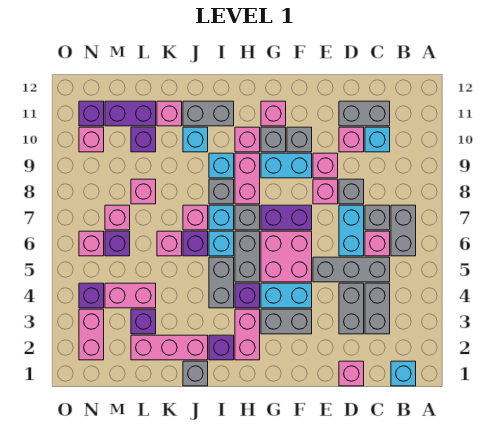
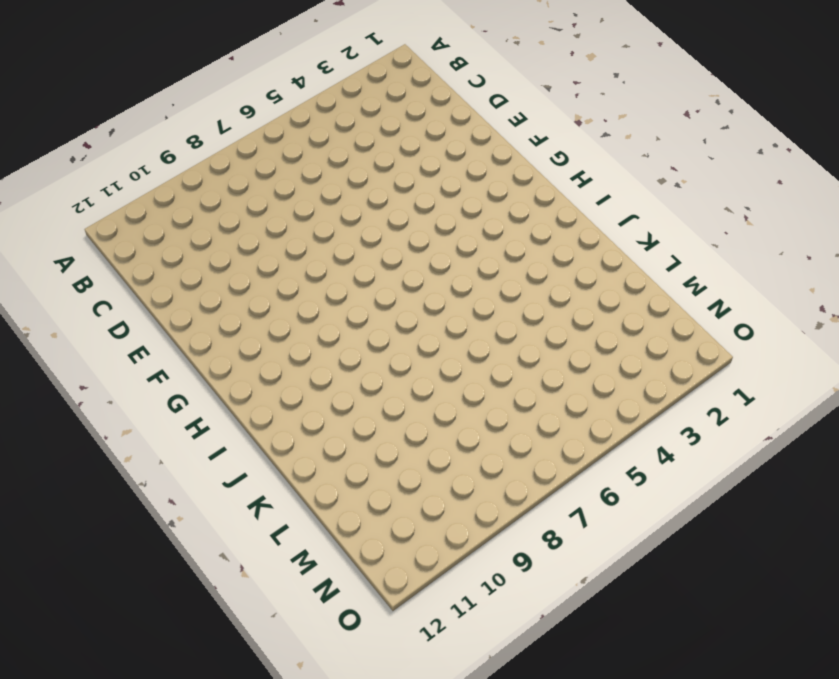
none -> cyan 1x1 brick [391,361,416,386]
none -> grey 1x2 brick [391,205,416,256]
none -> grey 1x2 brick [365,283,390,334]
none -> grey 1x3 brick [313,257,390,282]

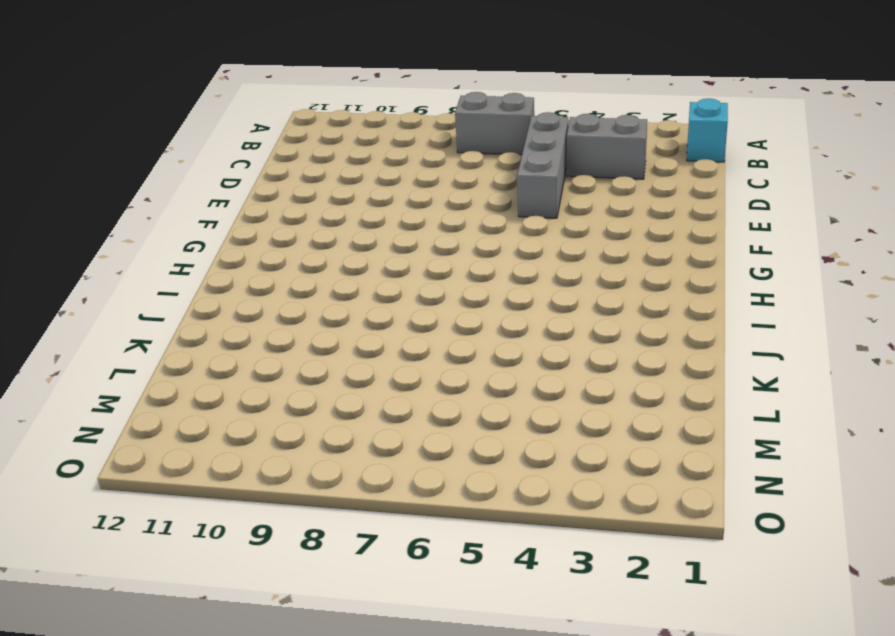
none -> pink 1x1 brick [365,231,390,256]
none -> grey 1x1 brick [365,205,390,230]
none -> cyan 1x1 brick [365,127,390,152]
none -> grey 1x2 brick [339,101,390,126]

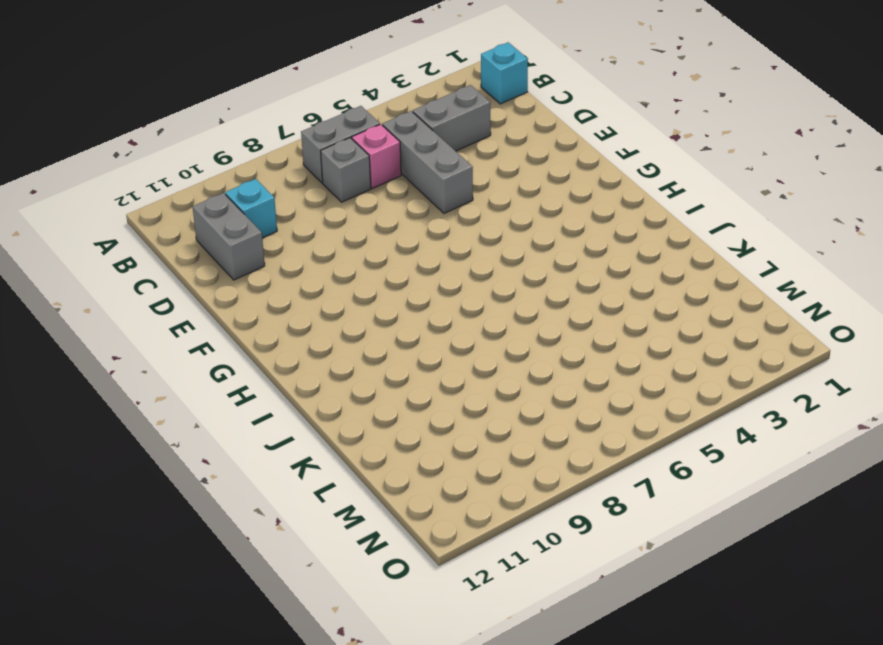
none -> pink 1x1 brick [339,361,364,386]
none -> grey 1x2 brick [339,283,364,334]
none -> cyan 1x2 brick [339,205,364,256]
none -> grey 1x1 brick [339,179,364,204]

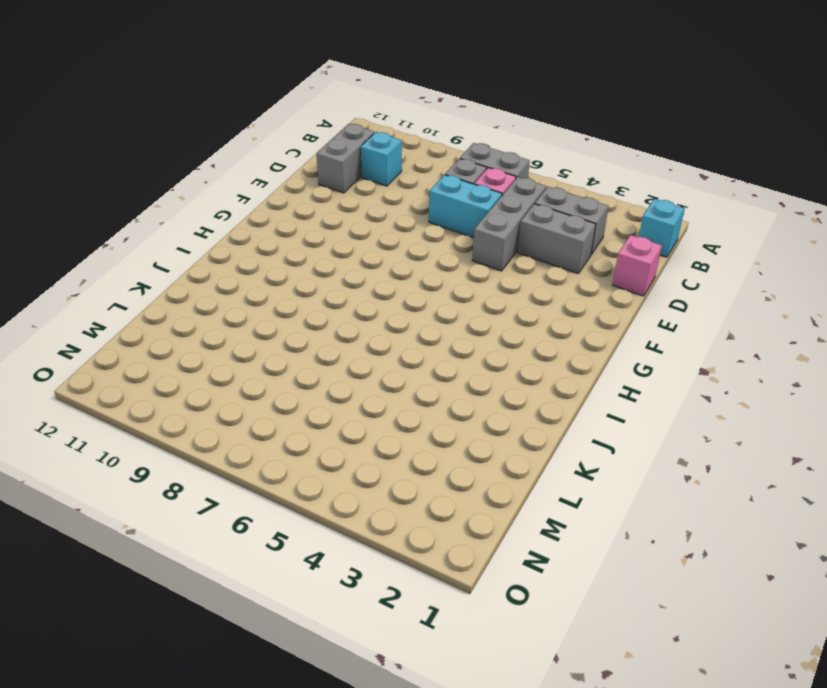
none -> grey 1x1 brick [339,179,364,204]
none -> pink 1x1 brick [339,127,364,152]
none -> pink 1x1 brick [313,179,338,204]
none -> pink 1x1 brick [313,153,338,178]

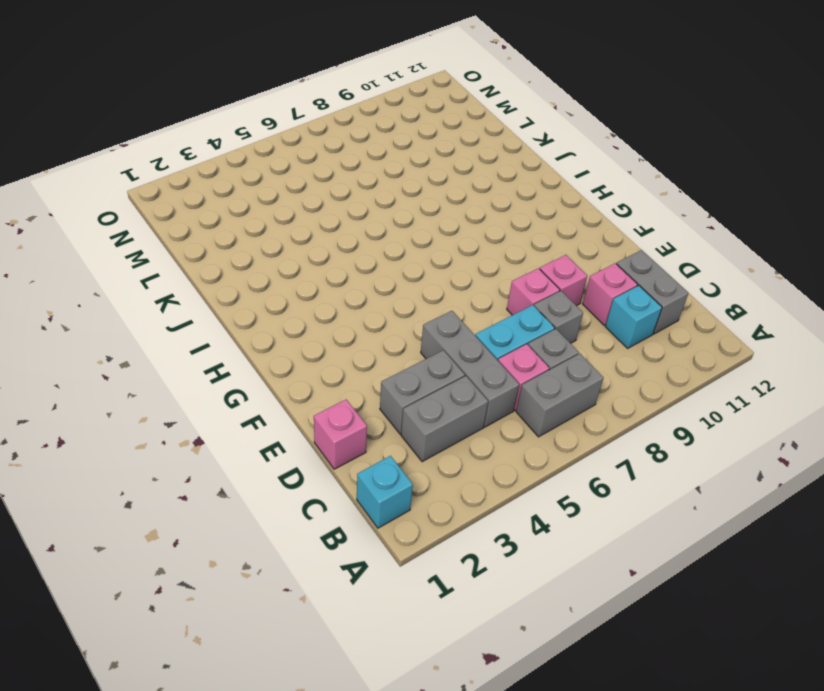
none -> grey 1x2 brick [261,309,312,334]
none -> cyan 1x2 brick [261,283,312,308]
none -> pink 2x2 brick [261,231,312,282]
none -> purple 1x2 brick [261,205,312,230]

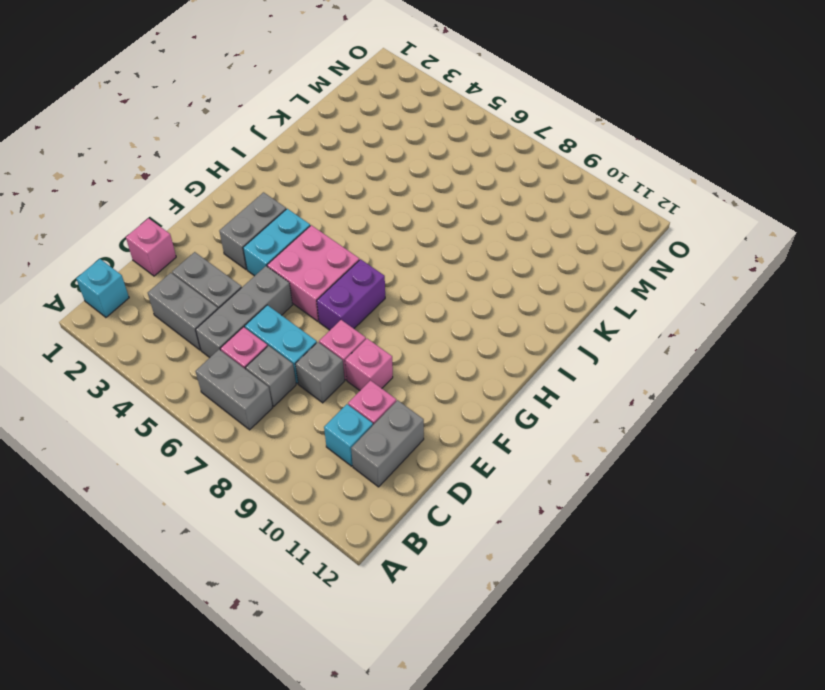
none -> cyan 1x2 brick [261,153,312,178]
none -> grey 1x1 brick [287,127,312,152]
none -> grey 1x1 brick [261,127,286,152]
none -> pink 1x1 brick [261,101,286,126]

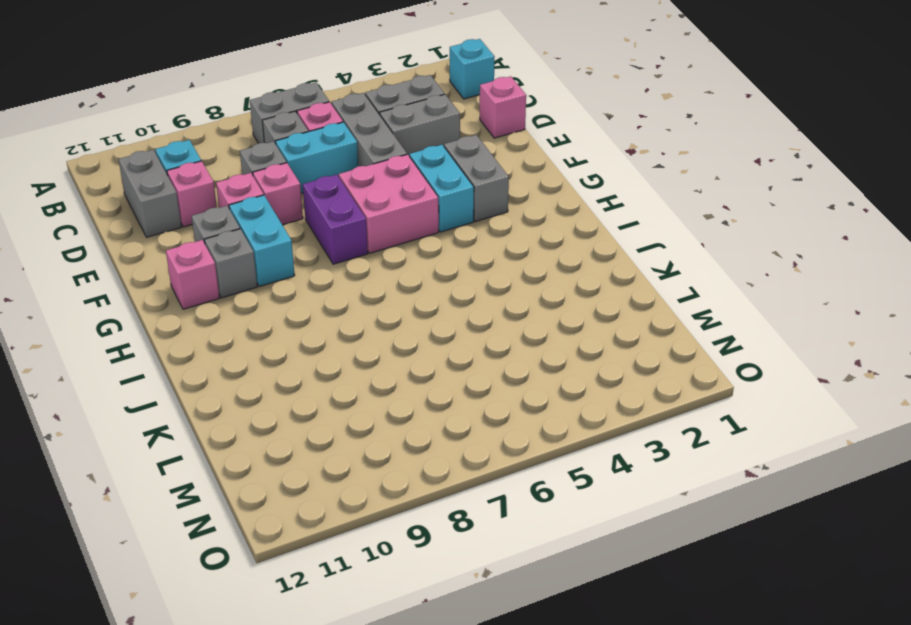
none -> pink 1x2 brick [235,309,260,360]
none -> purple 1x1 brick [235,283,260,308]
none -> grey 1x2 brick [235,231,260,282]
none -> grey 1x1 brick [235,205,260,230]

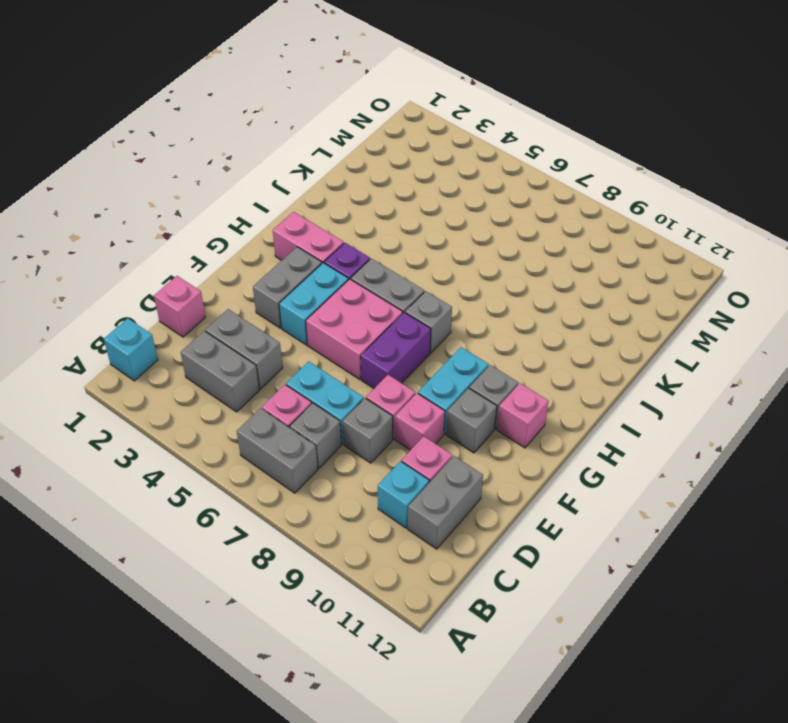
none -> grey 1x3 brick [313,257,390,282]
none -> pink 1x2 brick [235,153,260,204]
none -> pink 1x1 brick [235,127,260,152]
none -> purple 1x1 brick [209,335,234,360]

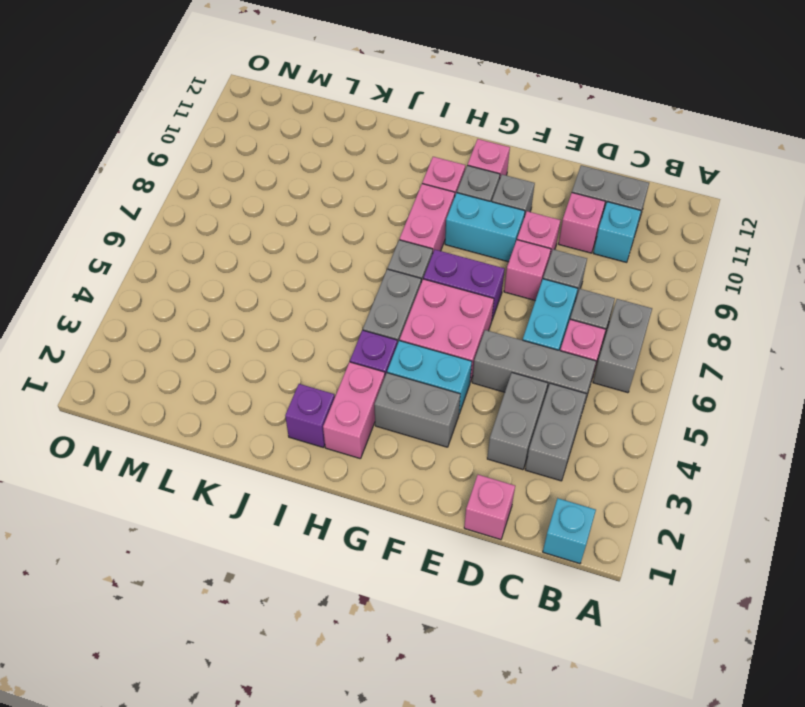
none -> grey 1x2 brick [209,257,234,308]
none -> cyan 1x1 brick [209,231,234,256]
none -> cyan 1x1 brick [209,205,234,230]
none -> grey 1x1 brick [209,179,234,204]

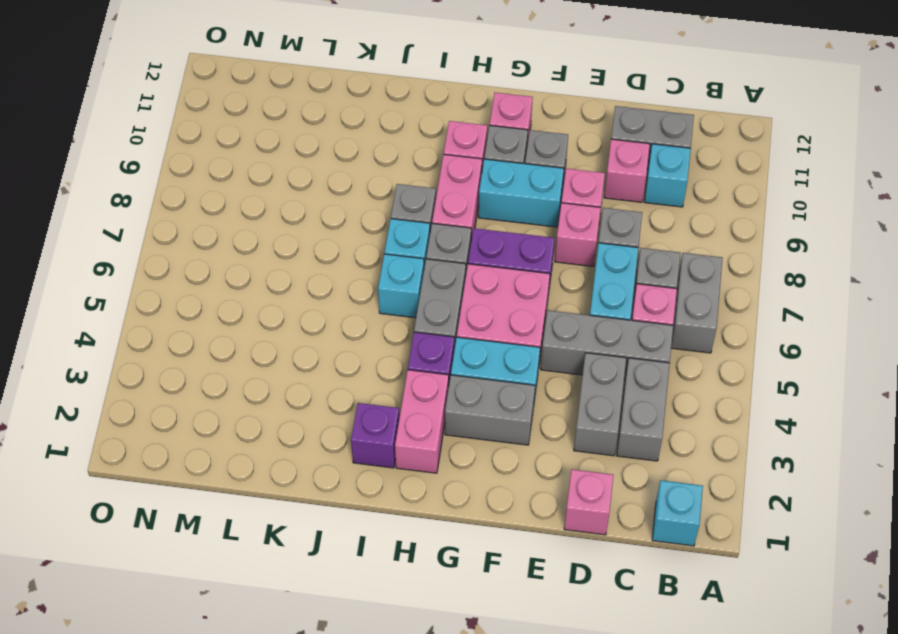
none -> grey 1x2 brick [209,257,234,308]
none -> cyan 1x1 brick [209,153,234,178]
none -> grey 1x2 brick [183,101,234,126]
none -> grey 1x1 brick [183,361,208,386]

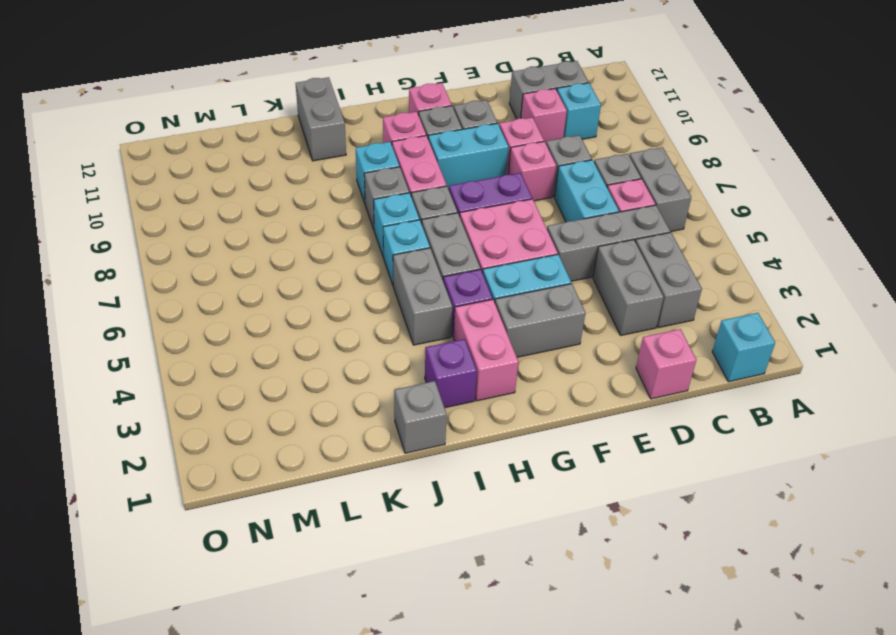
grey 1x2 brick [296,77,346,161] -> grey 1x2 brick turned to [183,101,234,126]
none -> pink 1x3 brick [131,335,208,360]
none -> purple 1x1 brick [183,231,208,256]
none -> pink 1x1 brick [183,205,208,230]
none -> cyan 1x1 brick [183,127,208,152]

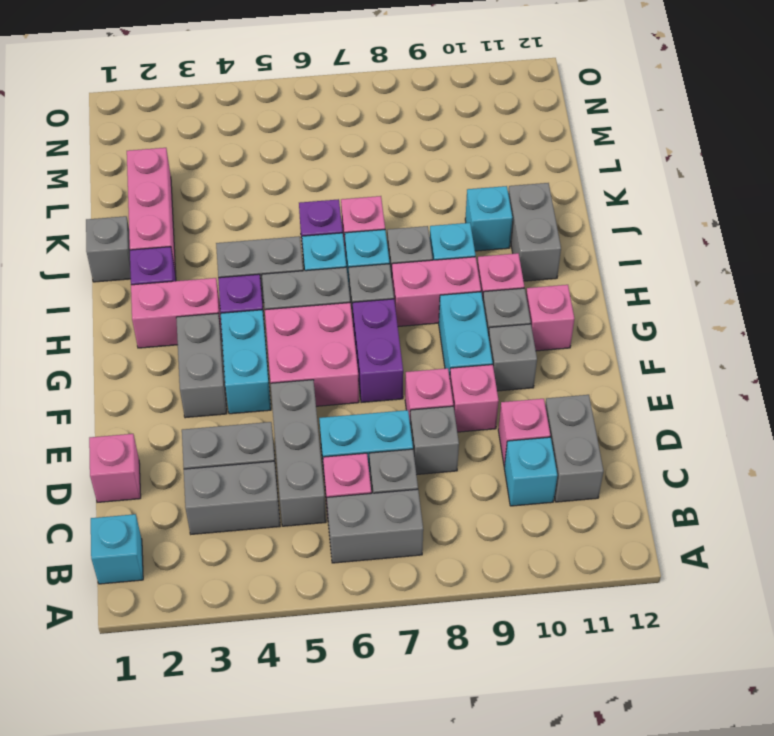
none -> pink 1x1 brick [157,231,182,256]
none -> pink 1x1 brick [157,101,182,126]
none -> purple 1x1 brick [131,309,156,334]
none -> pink 1x2 brick [105,283,156,308]

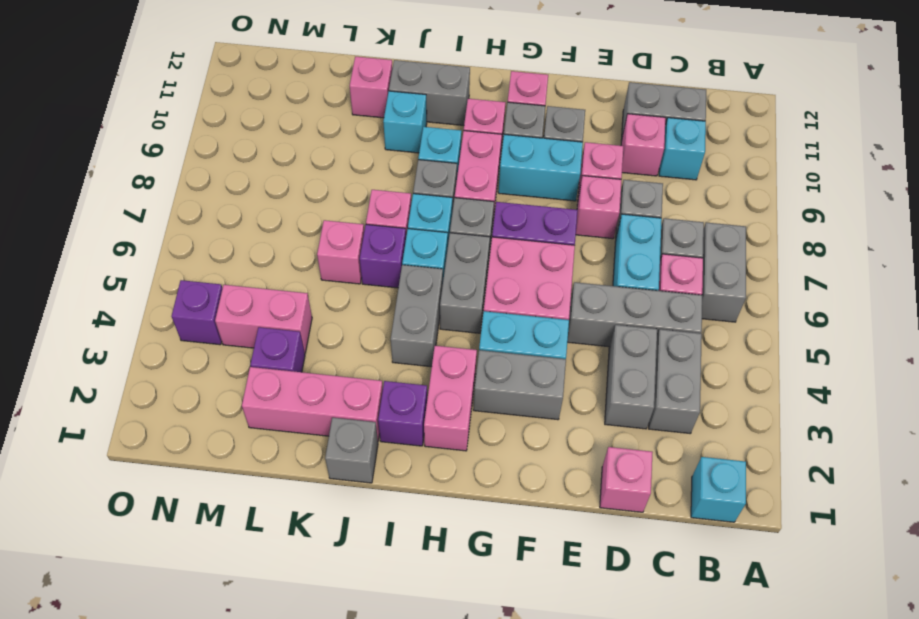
none -> purple 1x1 brick [235,283,260,308]
none -> pink 1x1 brick [131,179,156,204]
none -> purple 1x1 brick [131,127,156,152]
none -> purple 1x2 brick [105,101,156,126]

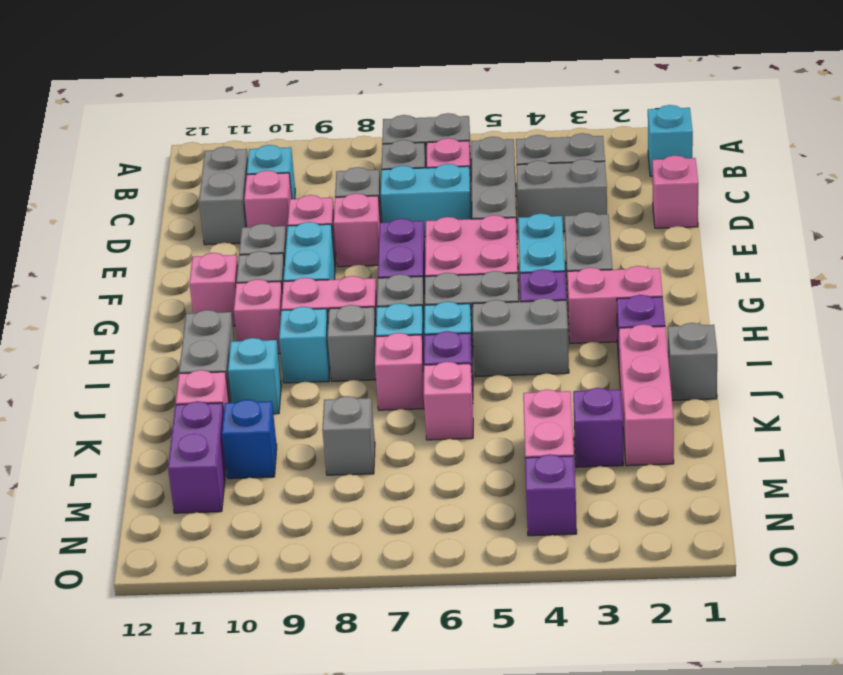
grey 1x1 brick [322,396,375,475] -> pink 1x1 brick [131,179,156,204]
blue 1x1 brick [222,400,277,479] -> purple 1x1 brick [131,127,156,152]
none -> purple 1x1 brick [105,231,130,256]
none -> pink 1x1 brick [105,205,130,230]
none -> pink 1x2 brick [79,309,104,360]
none -> pink 1x1 brick [79,231,104,256]

